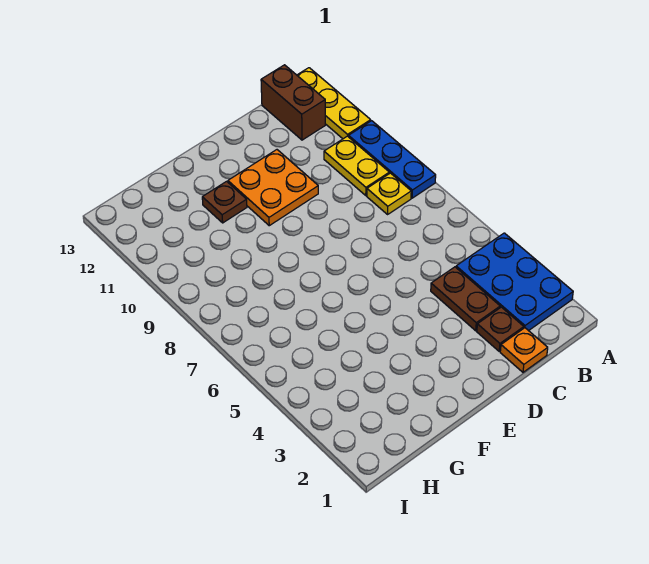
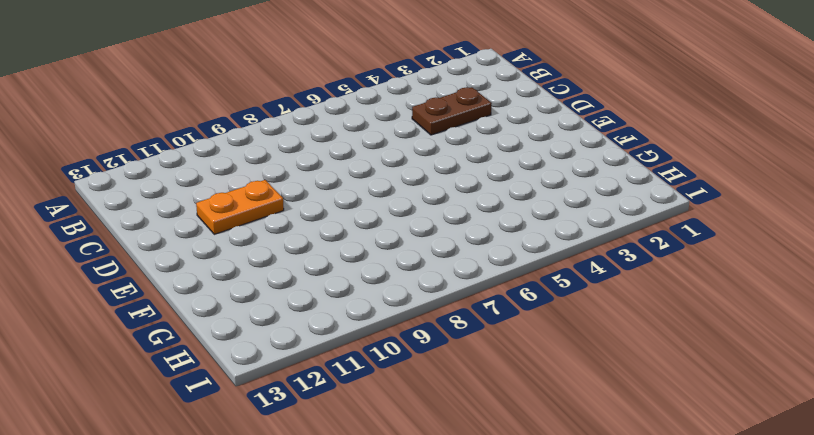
orange 1x2 plate [196,180,284,234] -> orange 2x2 plate [228,150,318,226]
none -> blue 2x3 plate [456,233,573,331]
none -> blue 1x3 plate [349,121,436,198]

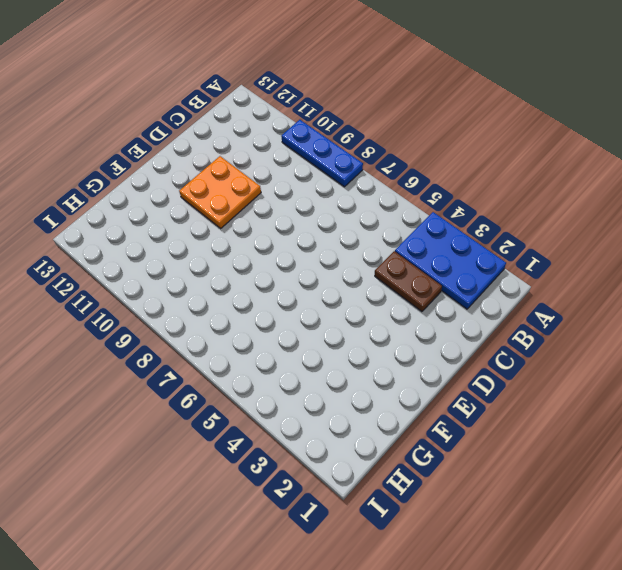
none -> yellow 1x3 plate [297,68,371,139]
none -> yellow 1x1 plate [367,173,411,214]

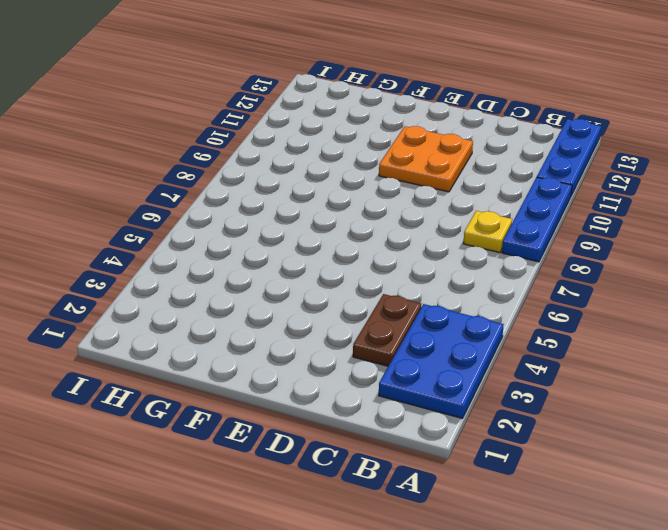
blue 1x3 plate [537,119,601,195] -> yellow 1x3 plate [297,68,371,139]
none -> yellow 1x2 plate [324,136,389,195]
none -> brown 1x2 brick [261,65,325,140]

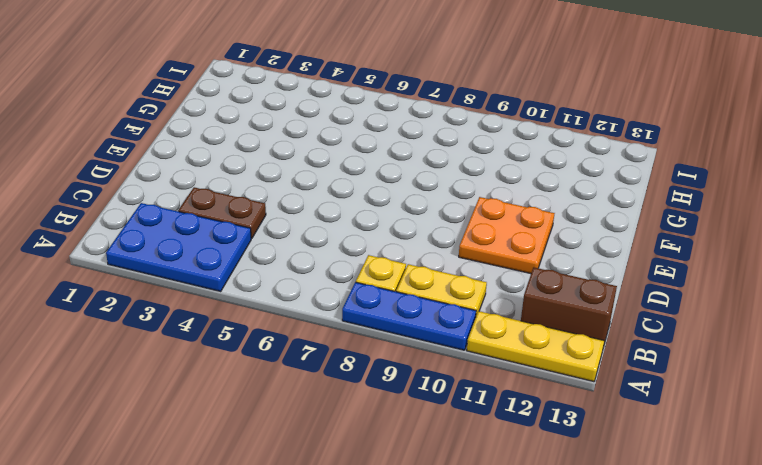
none -> orange 1x1 plate [500,328,548,372]
none -> brown 1x1 plate [477,307,524,351]

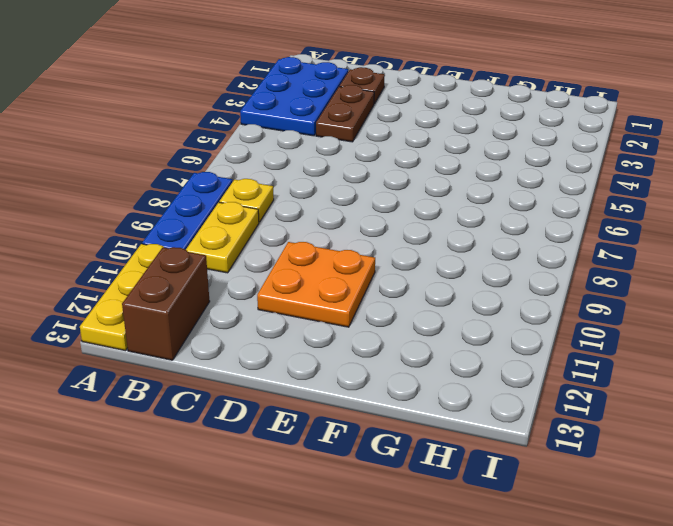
none -> orange 1x1 plate [500,328,548,372]
none -> brown 1x1 plate [202,181,247,223]

